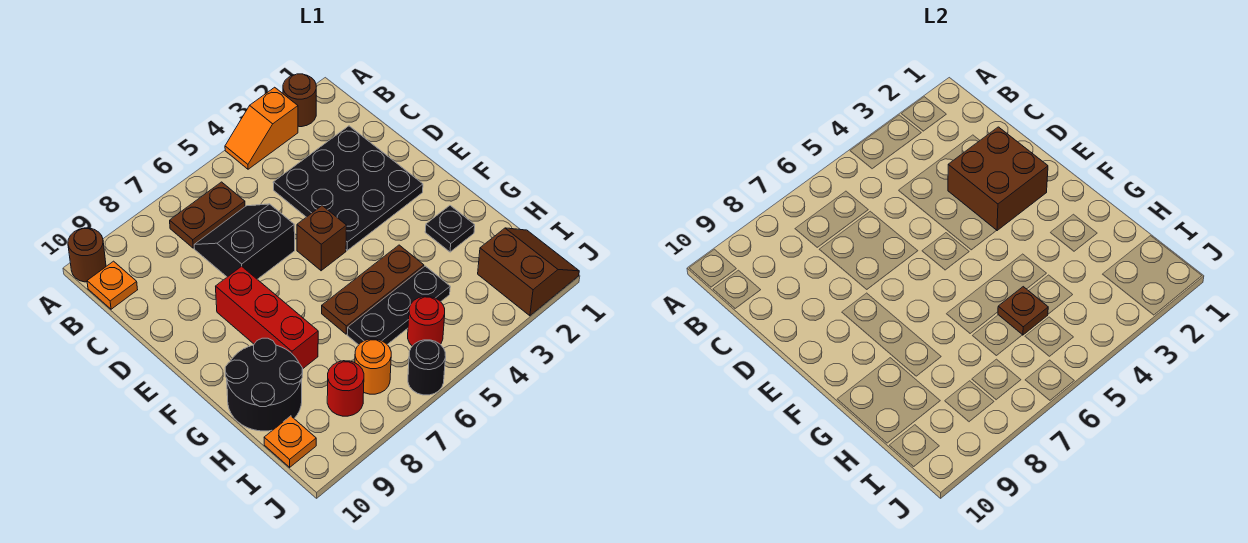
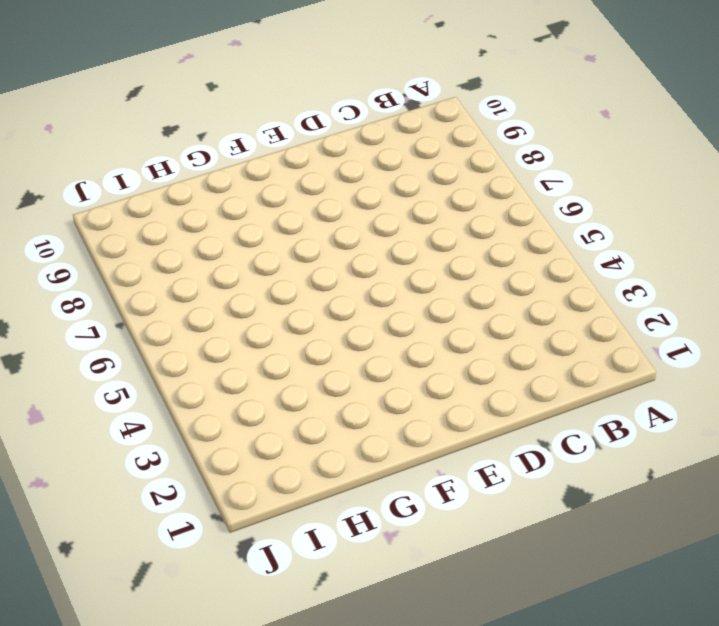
none -> brown 1x1 round brick [283,74,316,127]
none -> orange 1x2 slope [225,87,298,169]
none -> brown 1x1 round brick [68,228,106,282]

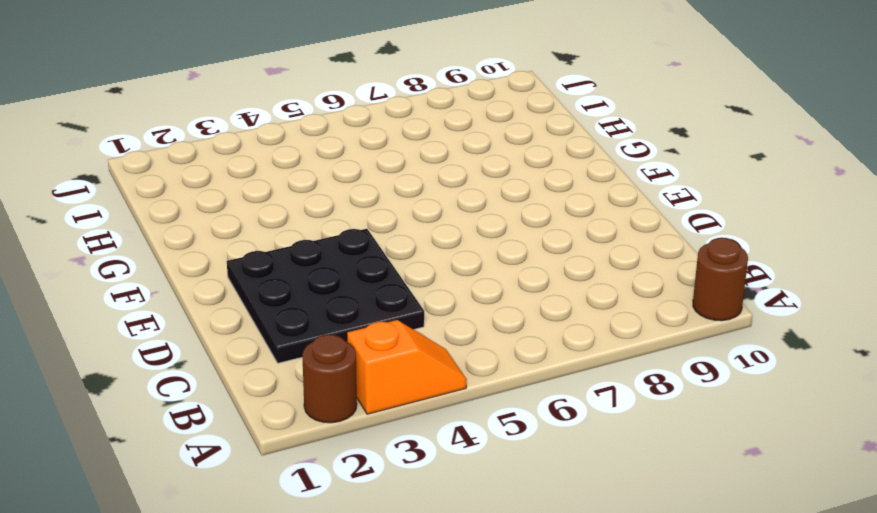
none -> brown 1x2 plate [170,182,245,248]
none -> orange 1x1 plate [87,261,138,309]
none -> black 2x2 slope [194,204,295,279]

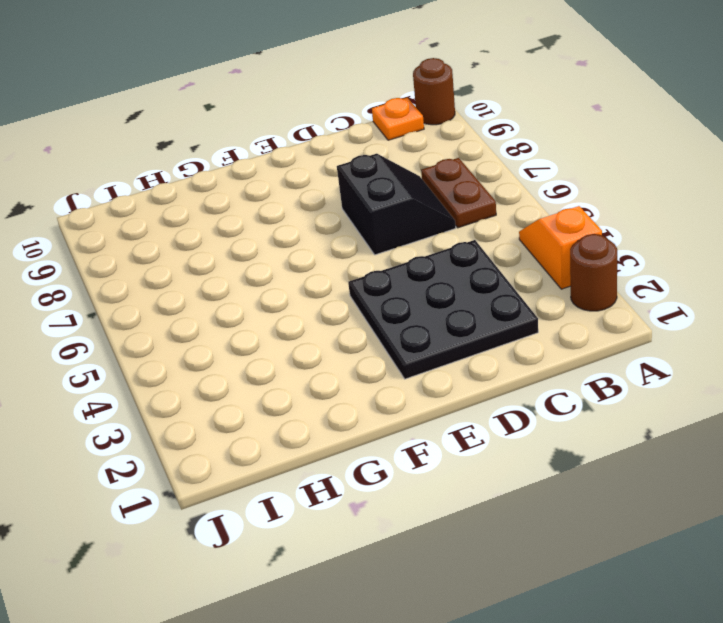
none -> brown 1x1 brick [297,206,347,271]
none -> red 1x3 brick [216,266,318,368]
none -> black 1x1 plate [425,206,475,252]

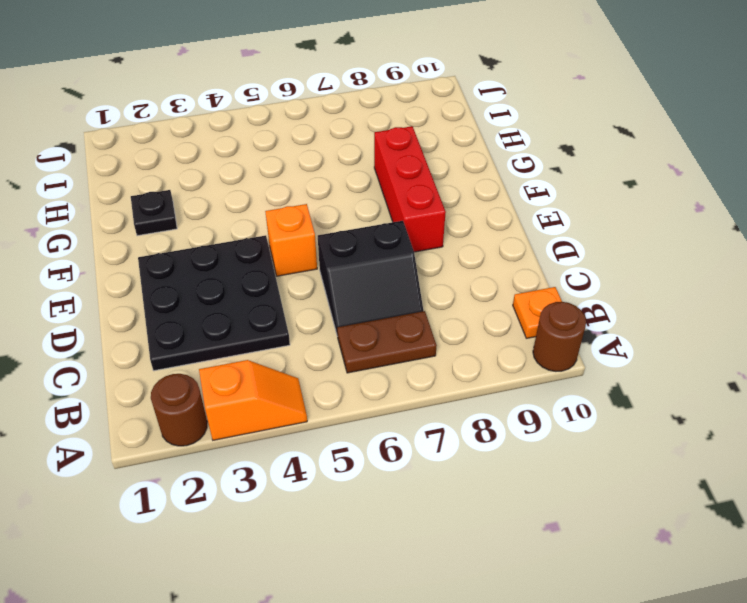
orange 1x1 brick [265,204,317,276] -> brown 1x1 brick [297,206,347,271]
none -> brown 1x3 plate [322,245,424,334]
none -> black 2x2 round brick [225,338,303,431]
none -> black 1x3 plate [347,266,450,345]

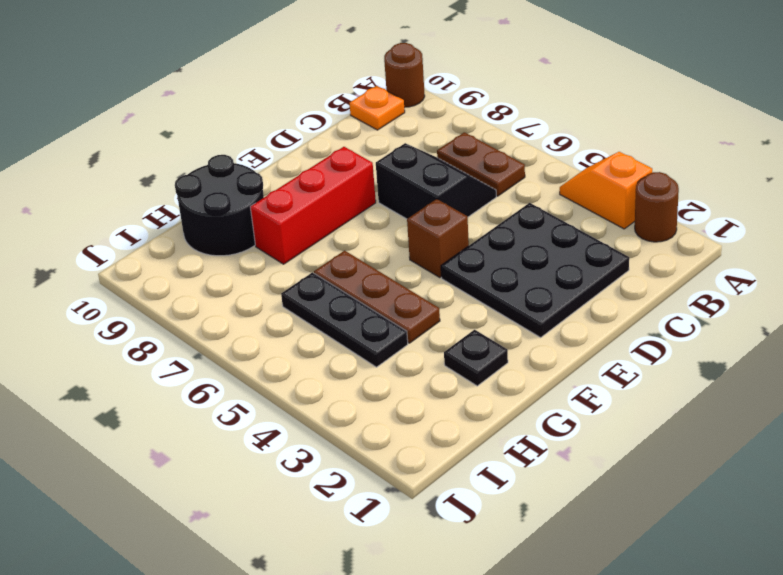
none -> brown 2x2 slope [478,228,579,316]
none -> red 1x1 round brick [408,296,445,346]
none -> orange 1x1 round brick [355,339,391,394]

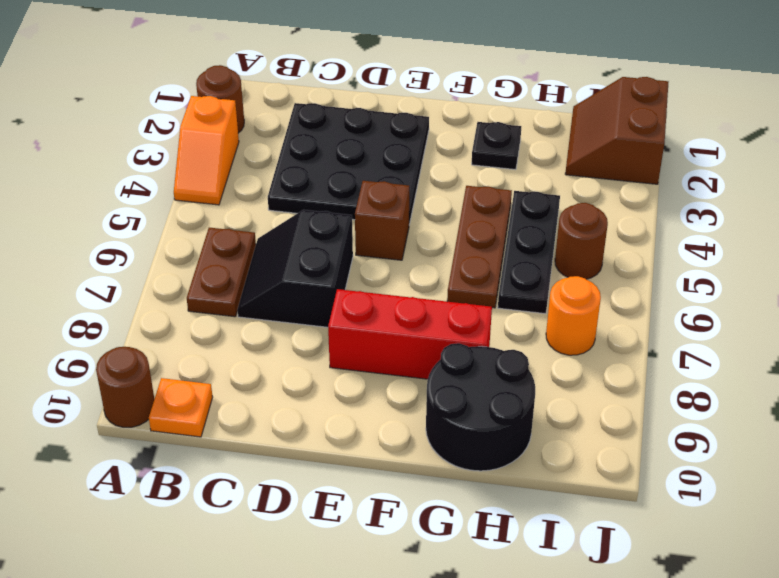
brown 2x2 slope [565,77,668,184] -> brown 2x2 slope turned to [478,228,579,316]
brown 1x1 round brick [555,203,608,279] -> red 1x1 round brick [408,296,445,346]
none -> red 1x1 round brick [327,361,364,416]
none -> orange 1x1 plate [264,416,316,467]
none -> black 1x1 round brick [408,340,446,395]

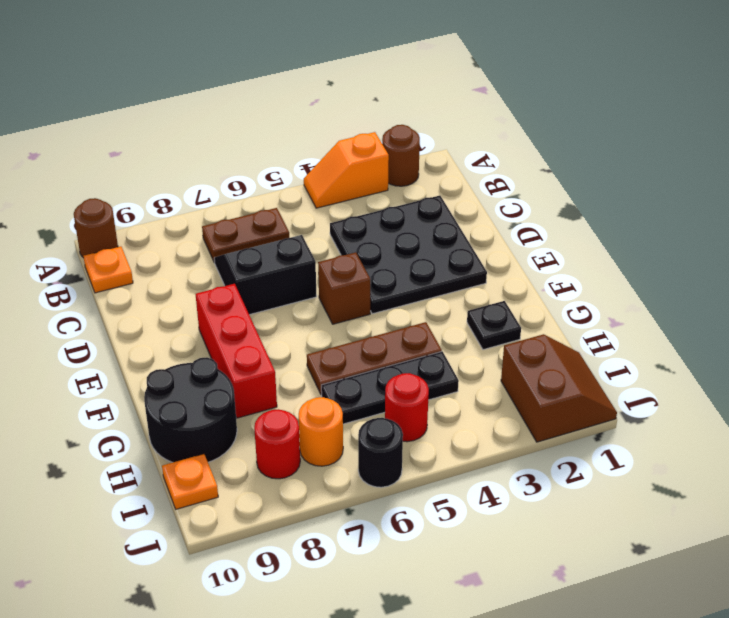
none -> brown 2x2 brick [948,127,1048,231]
none -> brown 1x1 plate [998,287,1048,335]

